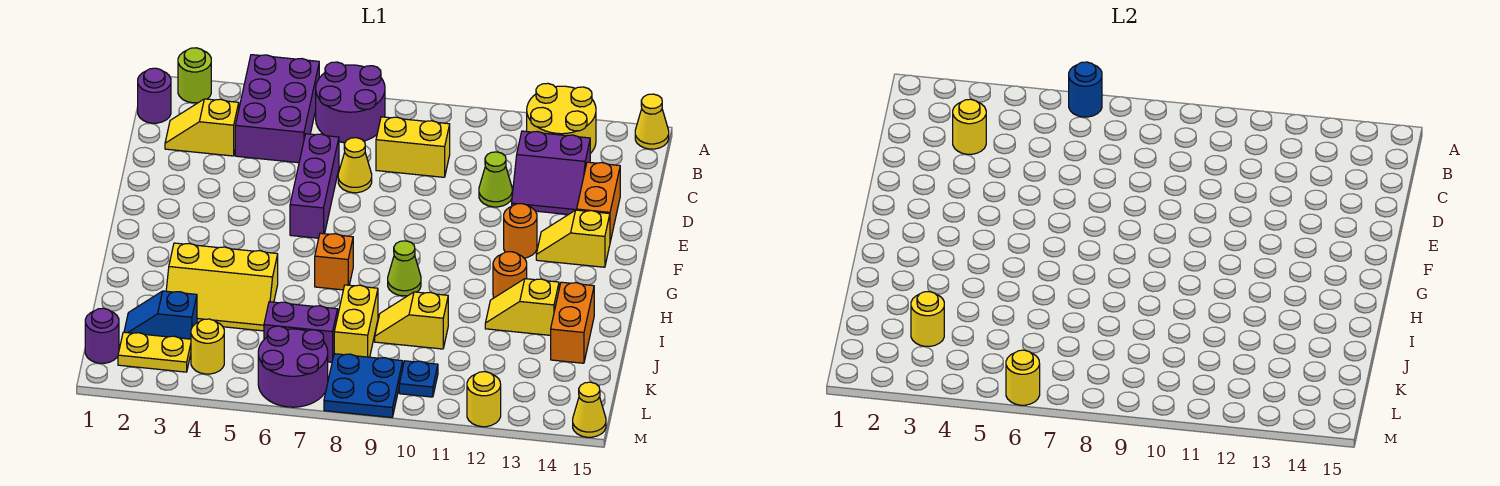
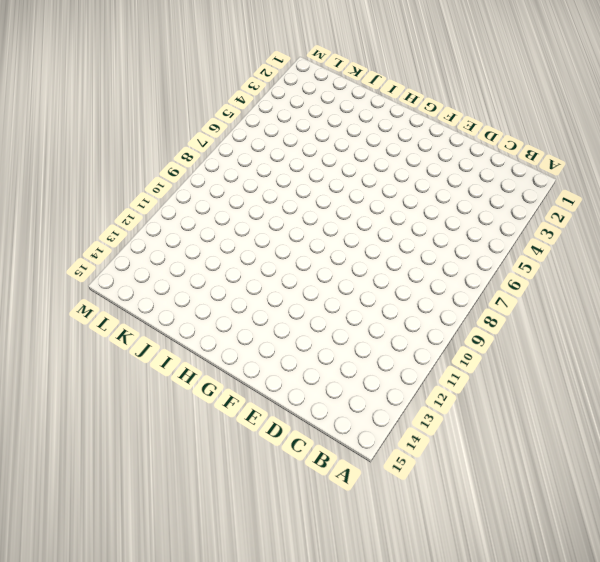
none -> lime 1x1 round brick [178,48,211,103]
none -> purple 2x3 brick [235,55,319,163]
none -> purple 2x2 round brick [316,62,385,143]
none -> yellow 2x2 round brick [527,83,596,154]

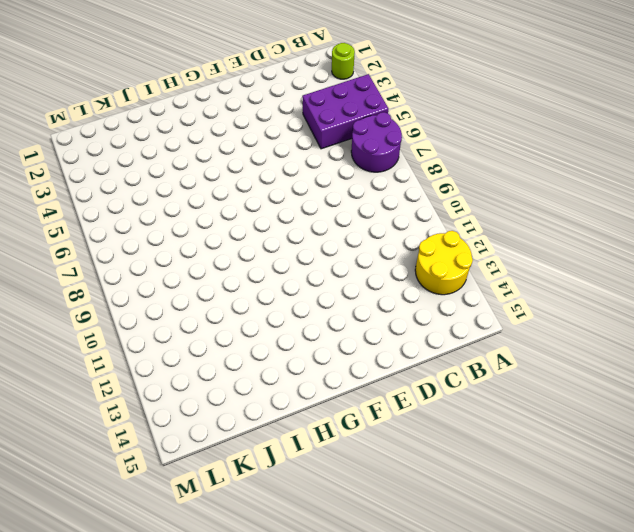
none -> yellow 1x1 cone [635,94,669,149]
none -> purple 1x1 round brick [138,68,171,123]
none -> yellow 1x2 slope [165,99,239,156]
none -> yellow 1x2 brick [376,117,450,177]

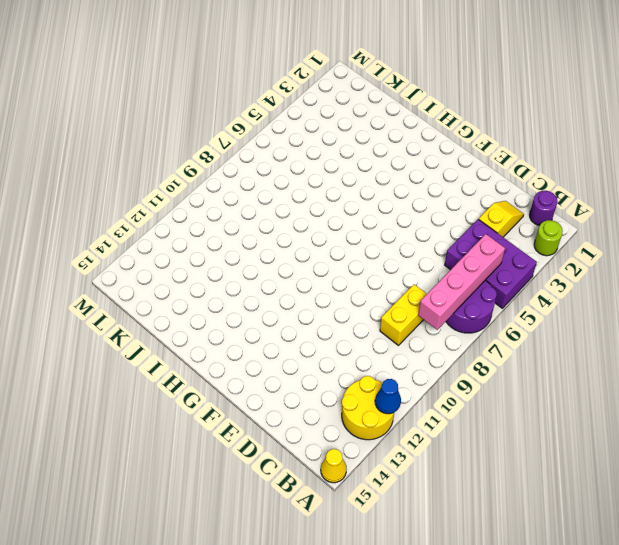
blue 1x1 cone [375,379,401,414] -> none
pink 1x4 brick [418,234,505,330] -> none
none -> purple 2x2 slope [512,131,590,215]
none -> purple 1x3 brick [290,134,339,238]
none -> yellow 1x1 cone [338,138,372,193]
none -> lime 1x1 cone [479,152,512,207]

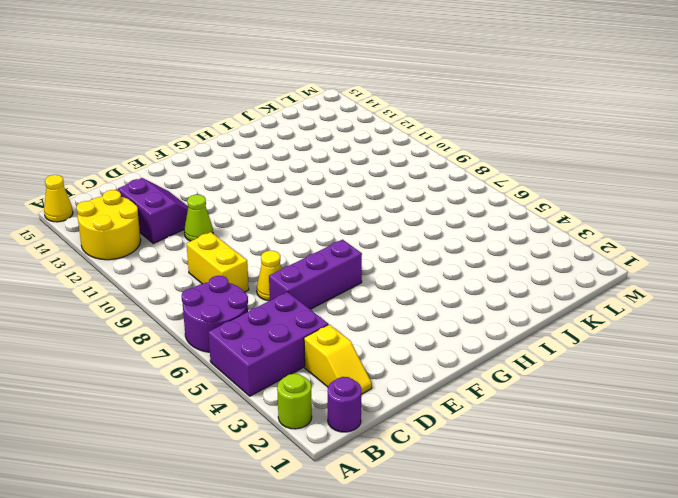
none -> orange 1x2 brick [577,162,620,242]
none -> orange 1x1 round brick [504,204,537,258]
none -> yellow 1x2 slope [536,210,610,267]
none -> orange 1x1 brick [315,233,353,290]

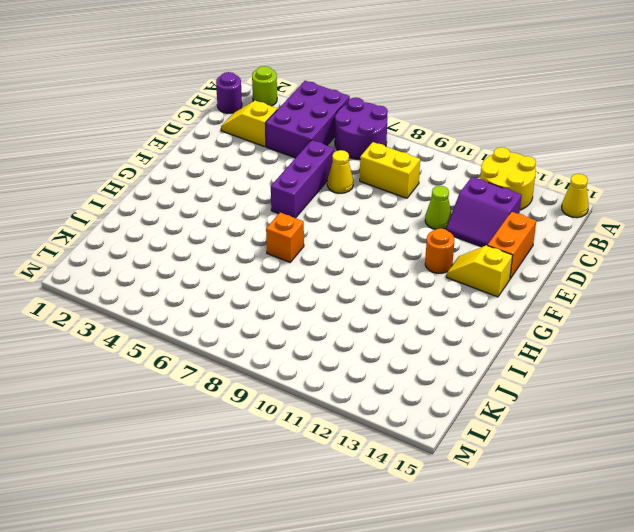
none -> lime 1x1 cone [388,241,421,296]
none -> orange 1x1 round brick [493,252,527,298]
none -> yellow 2x3 slope [166,243,278,331]
none -> yellow 1x2 slope [485,279,559,335]

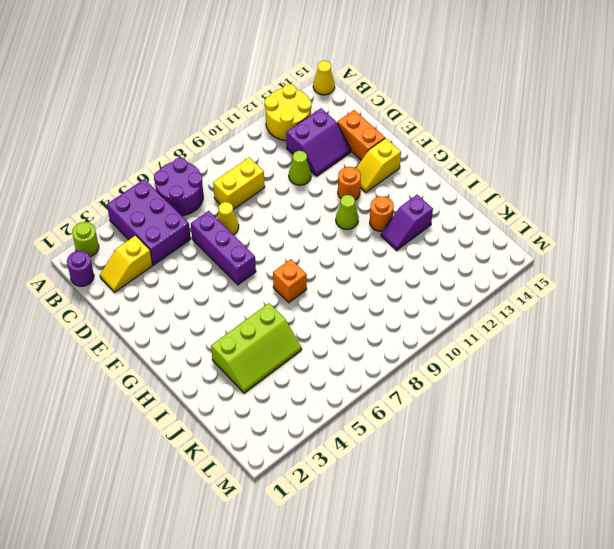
lime 1x1 cone [336,195,359,230] -> lime 1x1 cone moved to [388,241,421,296]
lime 2x3 slope [211,303,302,393] -> yellow 2x3 slope [166,243,278,331]
purple 1x2 slope [381,195,433,250] -> yellow 1x2 slope [485,279,559,335]
none -> orange 1x2 brick [551,282,594,363]
none -> yellow 1x2 brick [334,285,378,357]
none -> yellow 1x2 slope [375,292,448,349]
none -> blue 1x2 slope [124,291,197,339]

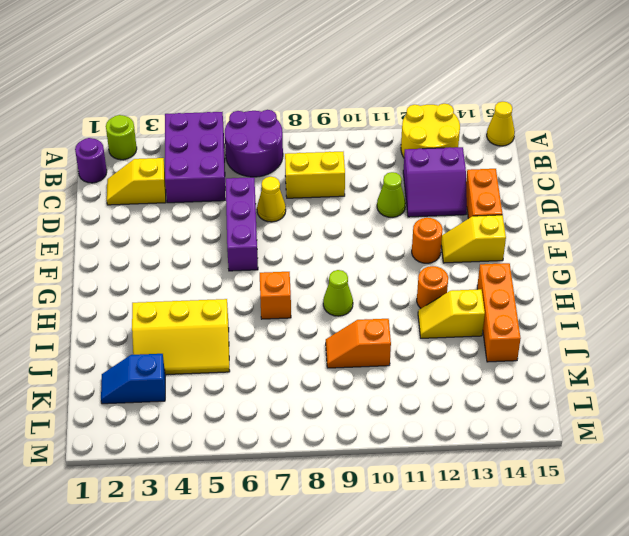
orange 1x3 brick [477,263,521,362] -> orange 1x2 brick [551,282,594,363]
orange 1x2 slope [326,319,391,368] -> yellow 1x2 slope [375,292,448,349]
none -> yellow 1x2 brick [334,285,378,357]
none -> purple 1x2 brick [264,302,338,362]
none -> purple 1x1 round brick [85,308,119,363]
none -> yellow 1x2 plate [118,332,191,372]

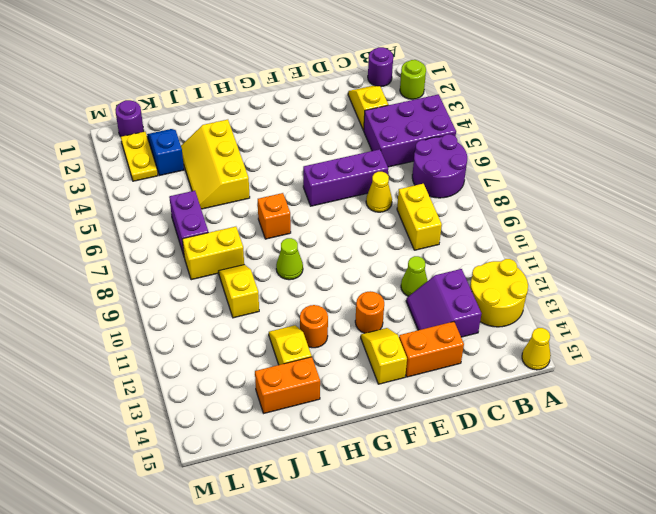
none -> yellow 1x1 round brick [191,319,224,374]
none -> purple 2x2 round brick [258,326,328,407]
none -> blue 2x2 plate [324,354,403,417]
none -> blue 1x1 plate [399,361,438,397]

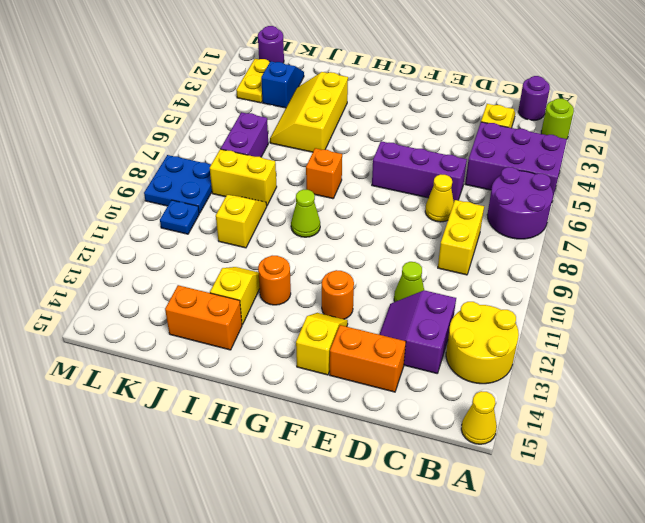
none -> yellow 1x1 round brick [191,319,224,374]
none -> purple 2x2 round brick [258,326,328,407]
none -> yellow 1x1 round brick [467,372,501,427]
none -> yellow 1x1 cone [573,382,606,437]

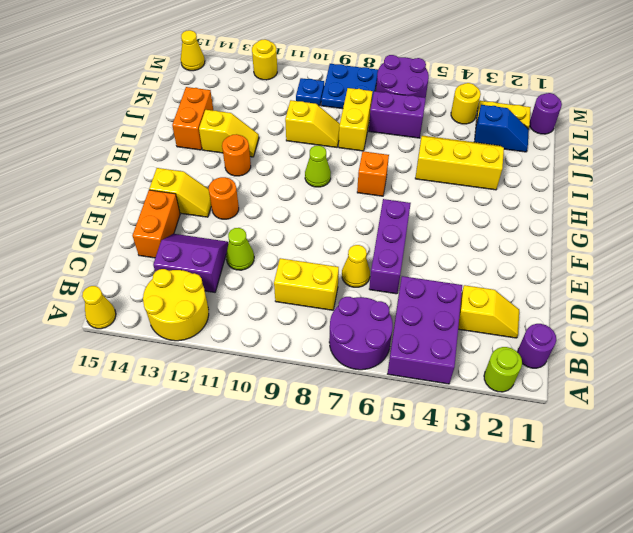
none -> blue 1x1 round brick [1069,62,1102,117]
none -> yellow 1x1 round brick [953,99,986,154]
none -> yellow 1x1 round brick [911,292,944,346]
none -> yellow 1x1 round brick [1006,350,1040,405]

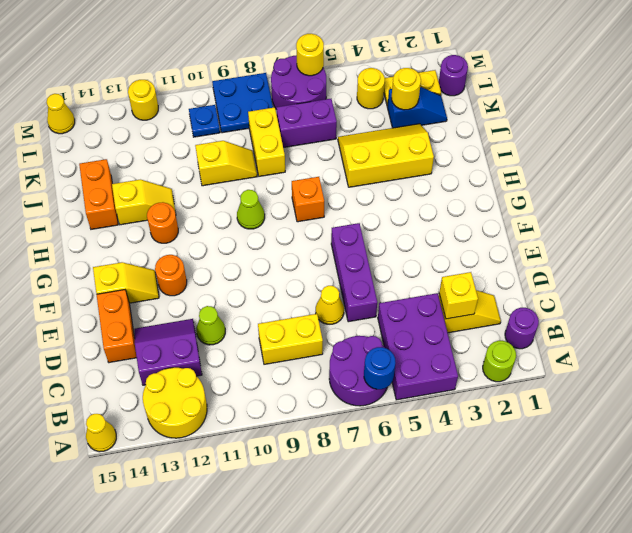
yellow 1x1 brick [439,272,478,319] -> yellow 1x1 round brick [953,99,986,154]

